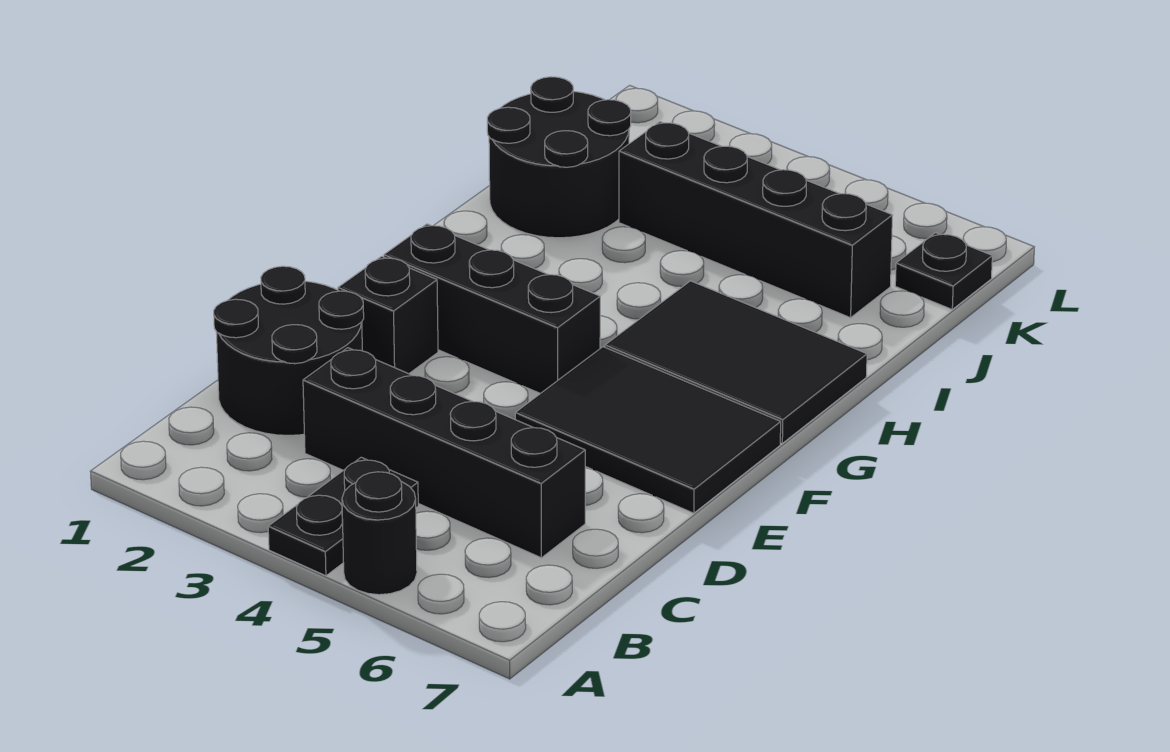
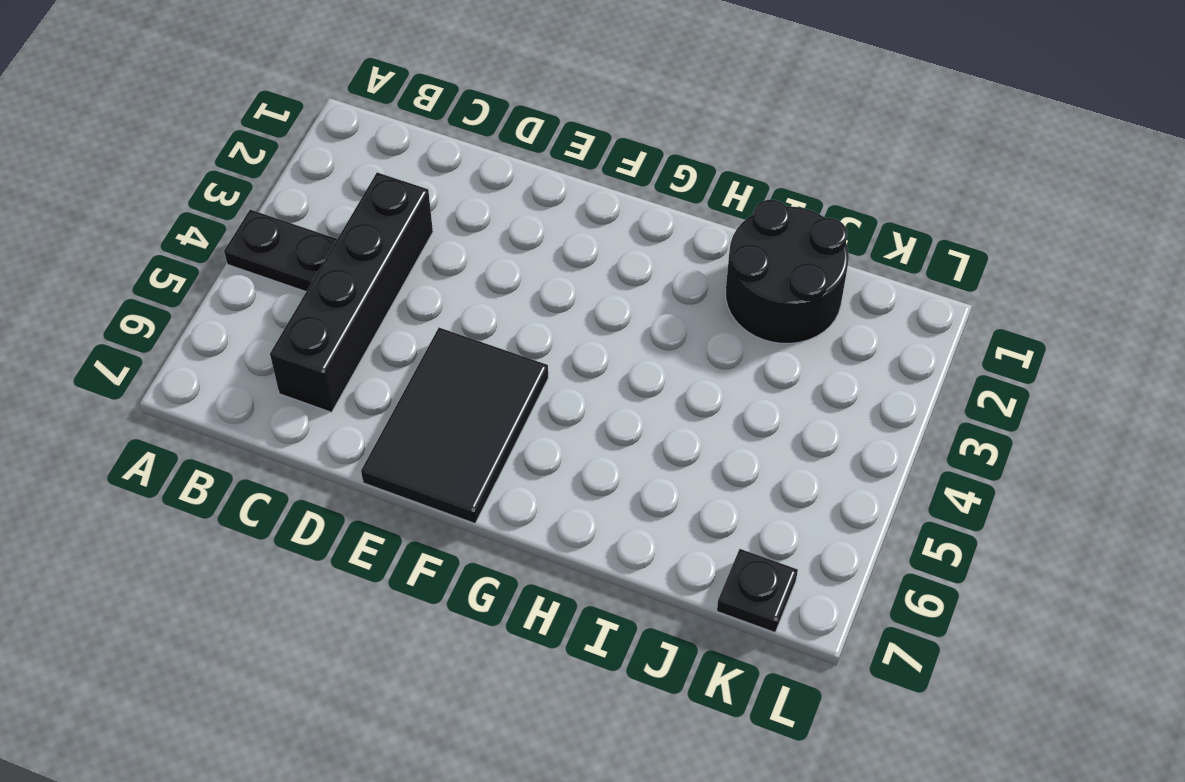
none -> black 1x1 round brick [342,472,417,595]
none -> black 2x2 round brick [214,266,364,435]

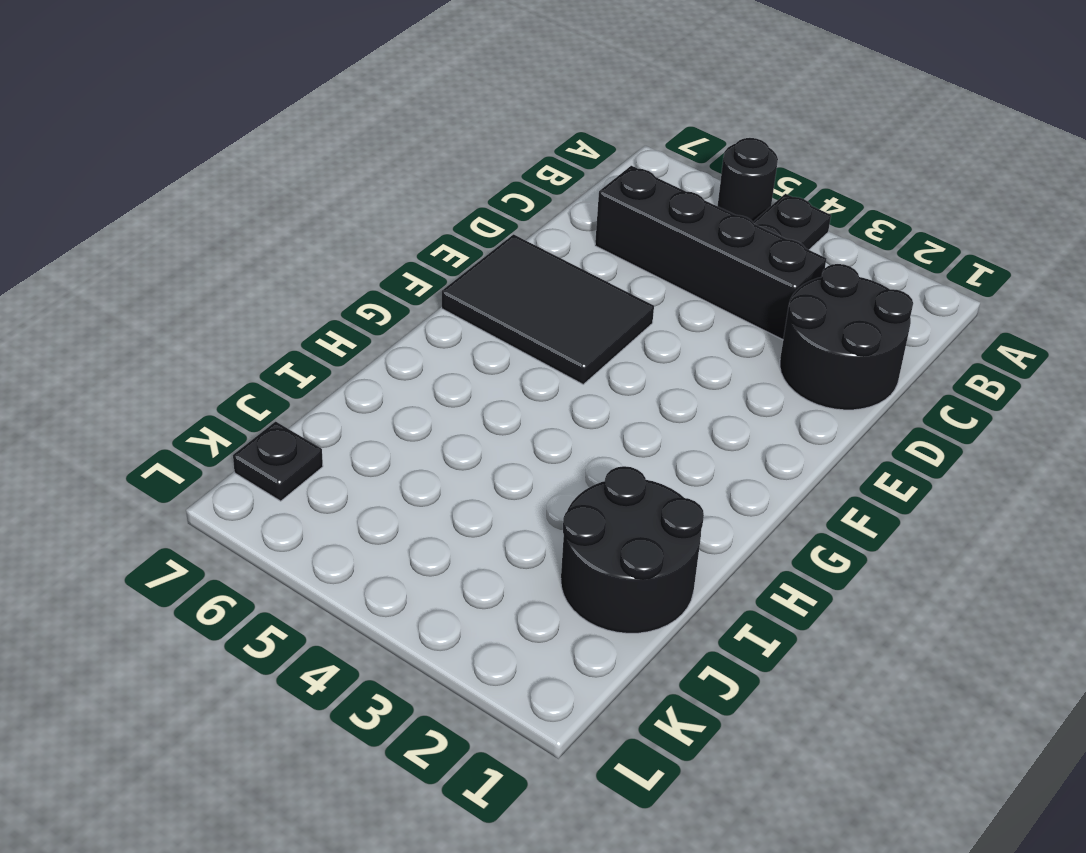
none -> black 1x1 brick [338,256,438,374]
none -> black 1x3 brick [384,224,600,394]

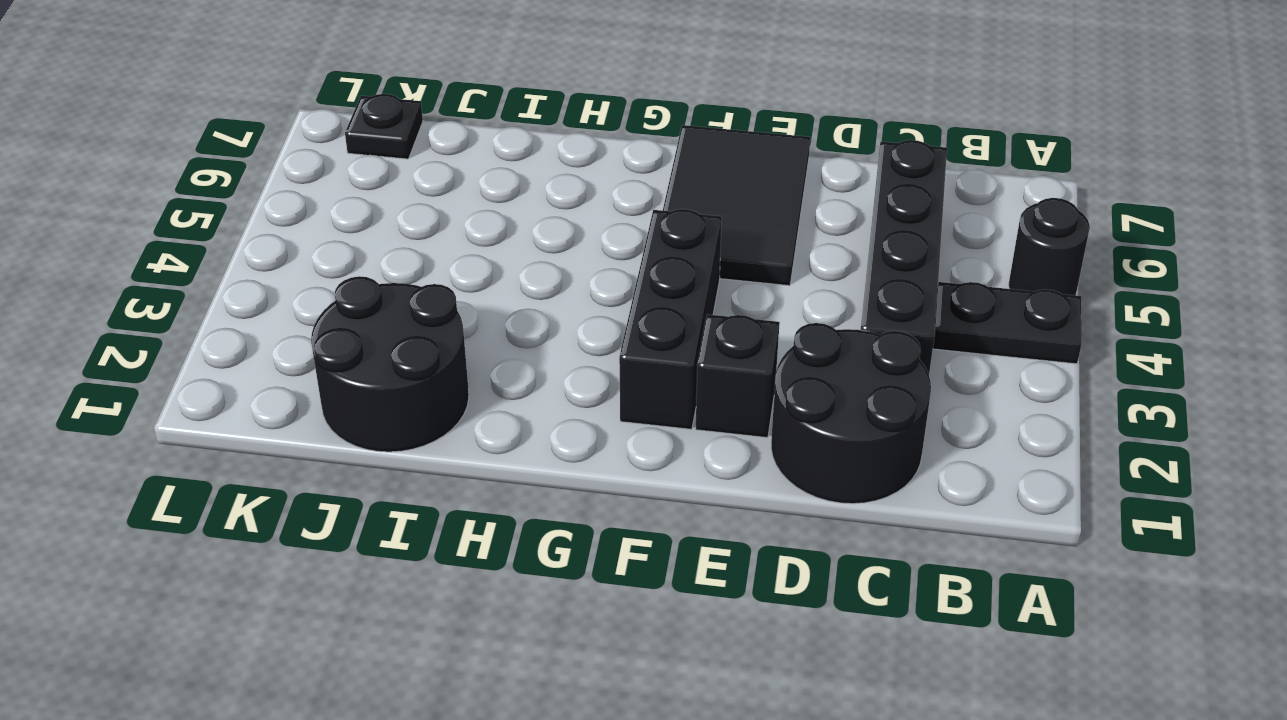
none -> black 2x3 tile [605,281,867,443]
none -> black 1x4 brick [619,122,893,318]

